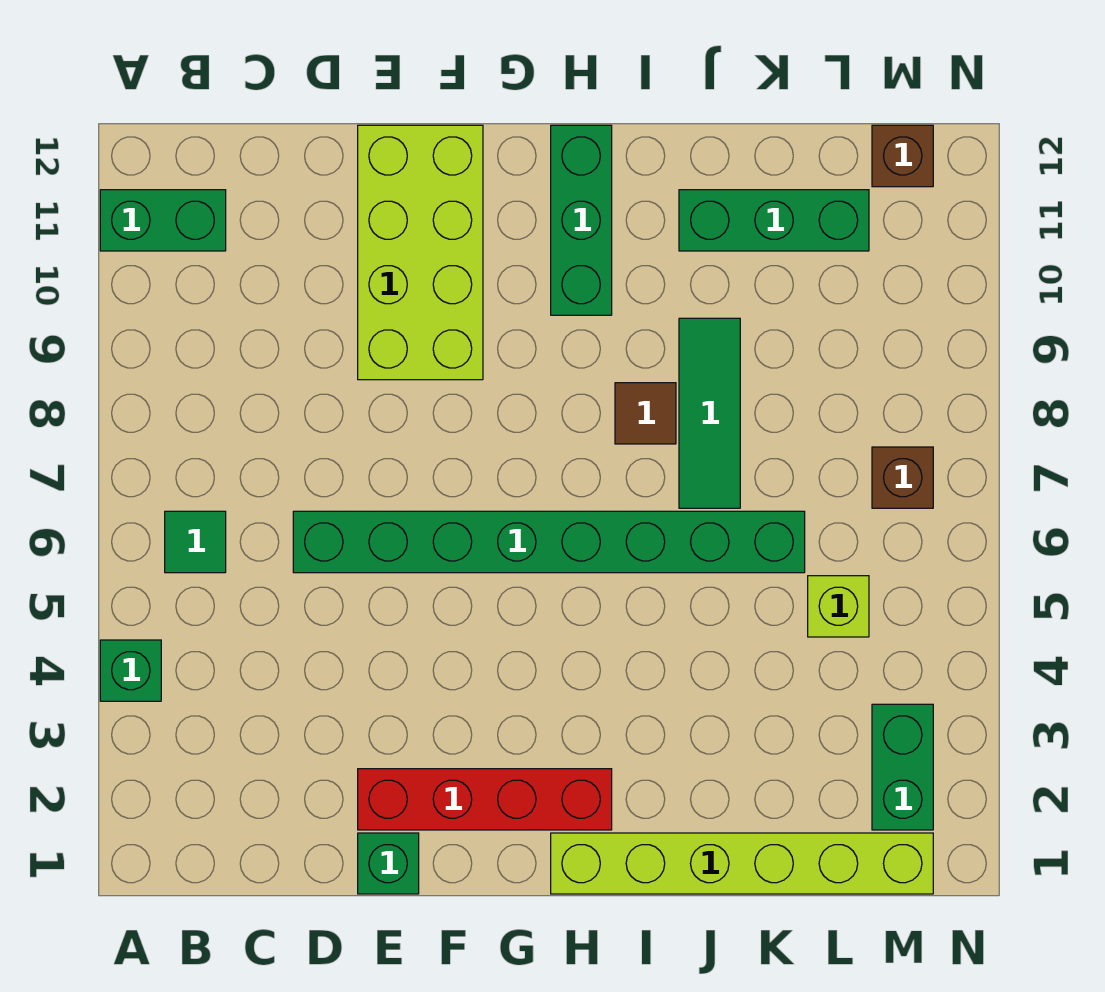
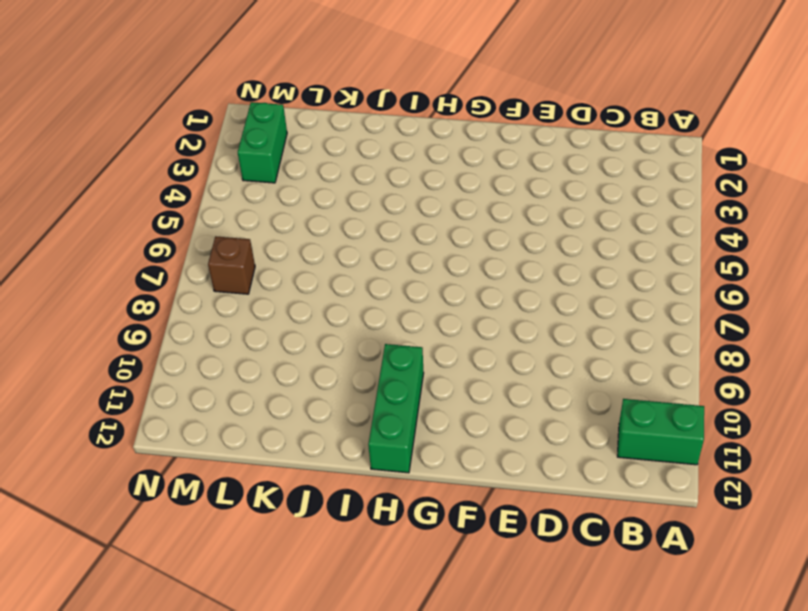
none -> green 1x1 brick [100,640,161,701]
none -> green 1x1 tile [165,511,226,573]
none -> green 1x8 brick [293,511,805,573]

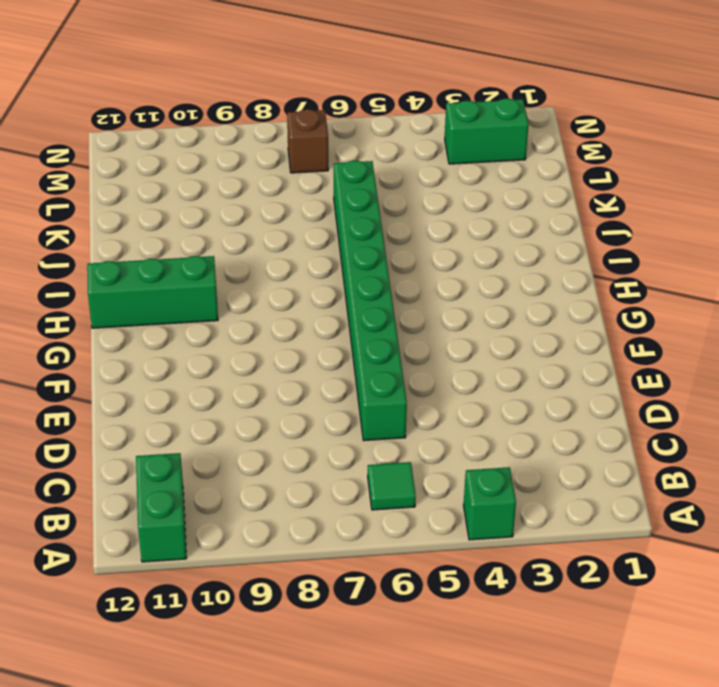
none -> green 1x1 brick [358,833,419,894]
none -> red 1x4 brick [358,769,612,830]
none -> lime 2x4 brick [358,125,483,380]

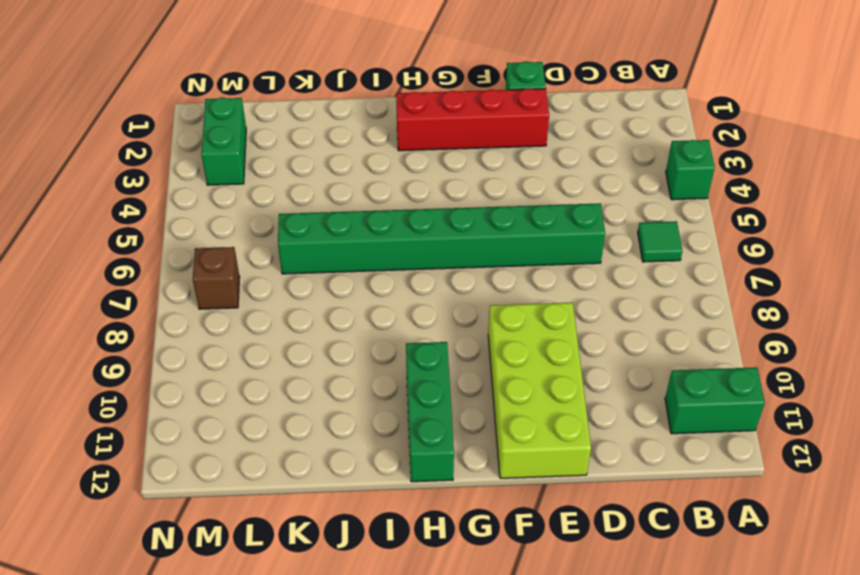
none -> lime 1x6 brick [551,833,933,894]
none -> brown 1x1 tile [615,383,676,444]
none -> green 1x3 tile [679,318,740,508]

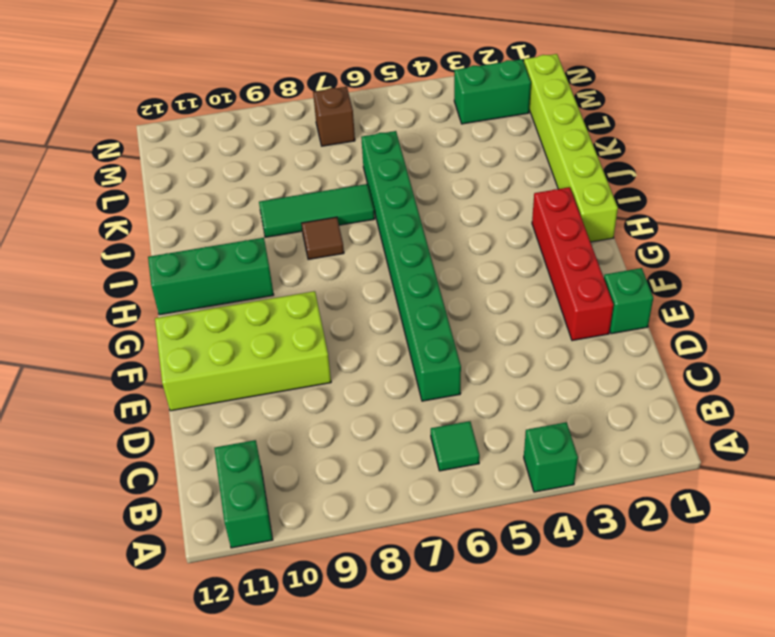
none -> green 1x3 brick [679,190,869,251]
none -> lime 1x1 brick [808,576,869,637]
none -> brown 1x1 brick [872,125,933,187]

